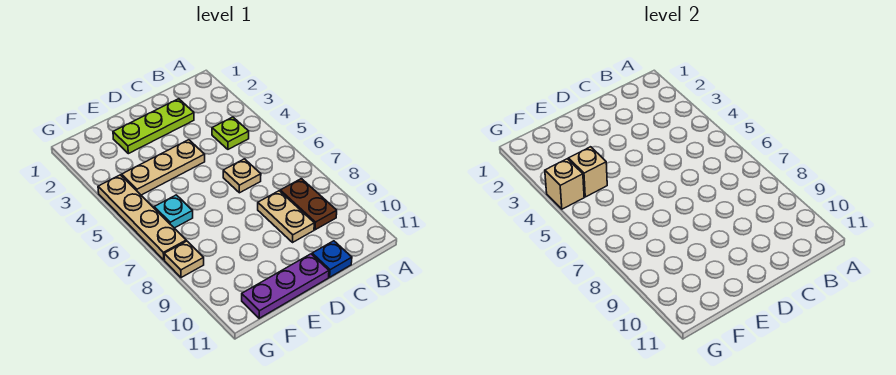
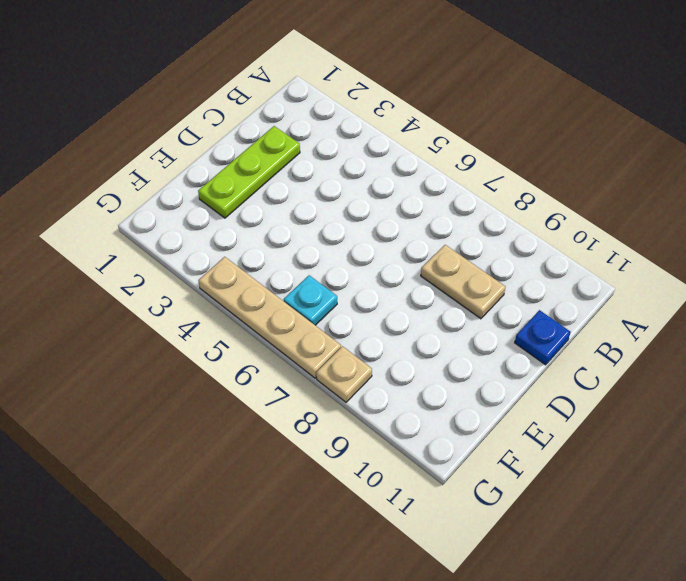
none -> lime 1x1 plate [212,117,249,149]
none -> brown 1x2 plate [280,179,337,230]
none -> tan 1x1 plate [223,159,261,193]

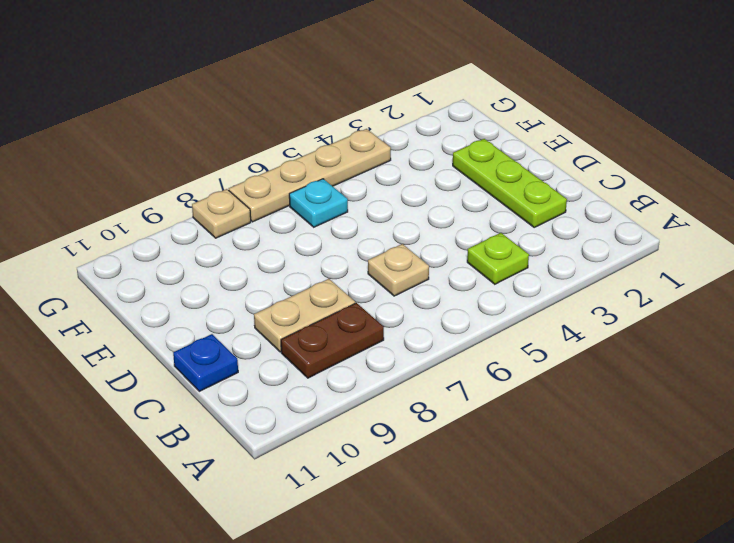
none -> tan 1x3 plate [122,140,205,195]
none -> purple 1x3 plate [242,254,329,318]
none -> tan 1x1 brick [568,147,607,197]

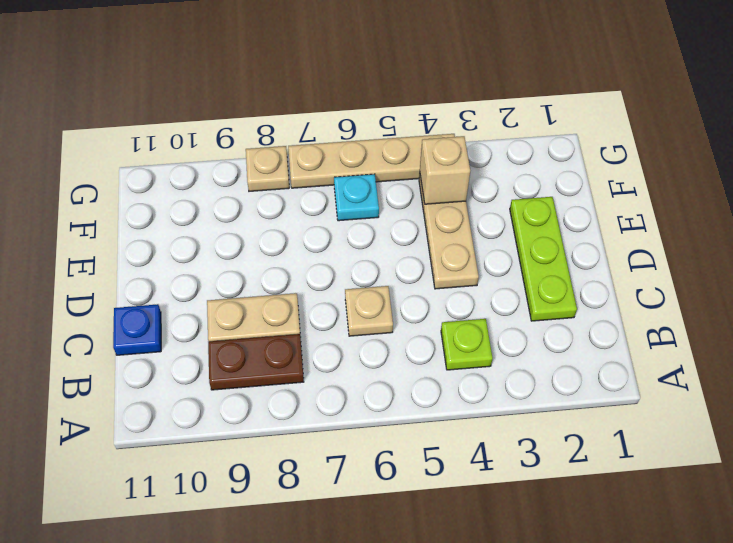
none -> purple 1x3 plate [242,254,329,318]
none -> tan 1x1 brick [545,159,584,209]

